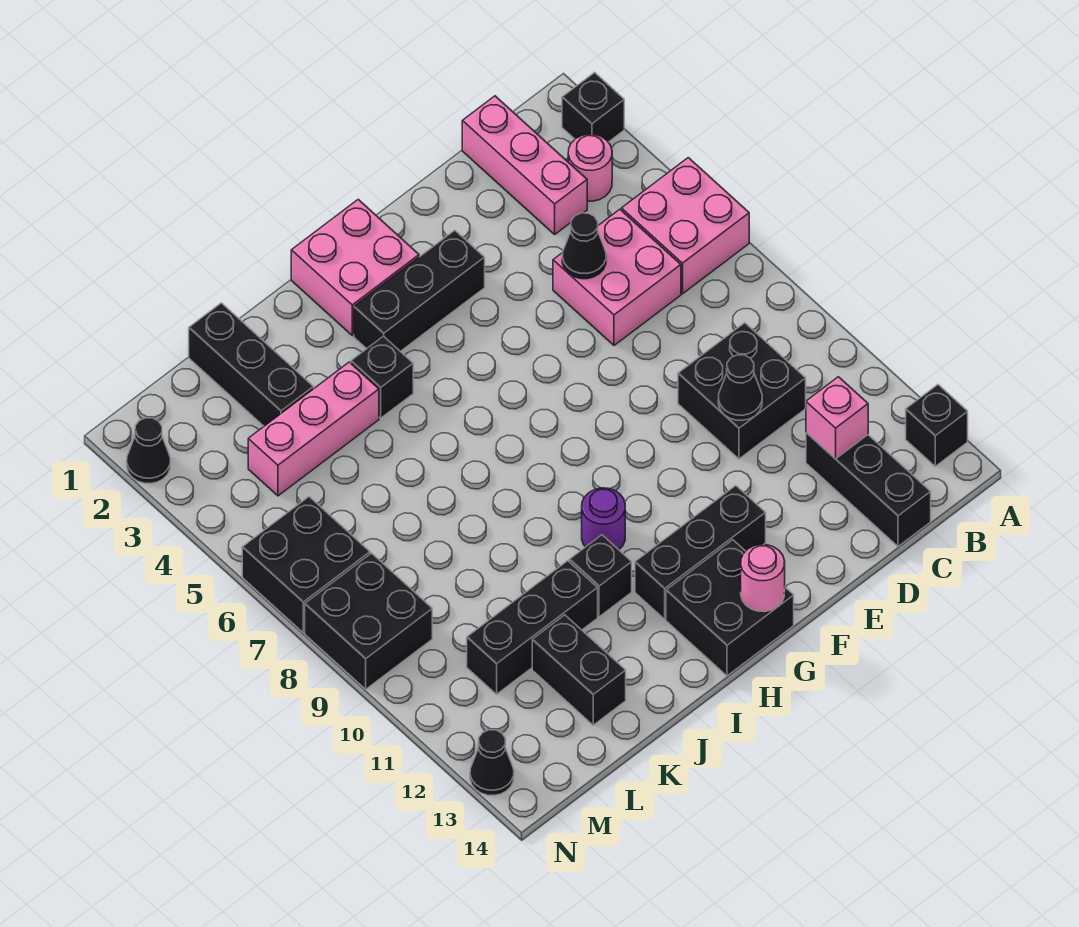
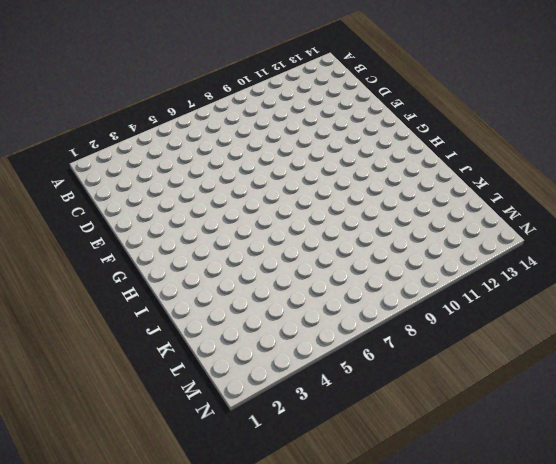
none -> black 1x1 brick [562,72,624,142]
none -> pink 2x2 brick [622,158,749,294]
none -> black 1x1 brick [906,385,968,466]

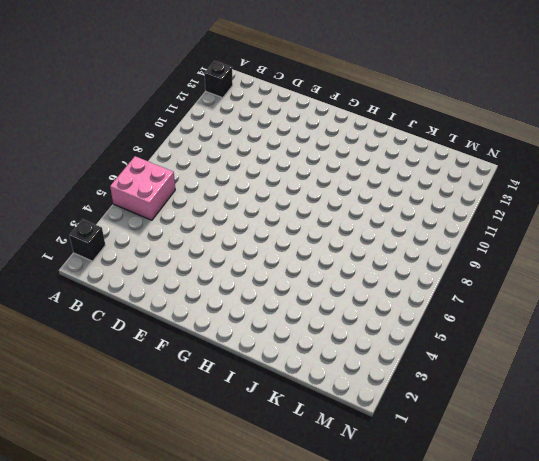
none -> pink 1x1 round brick [568,134,612,201]
none -> pink 1x3 brick [462,96,587,234]
none -> pink 2x2 brick [553,209,681,345]

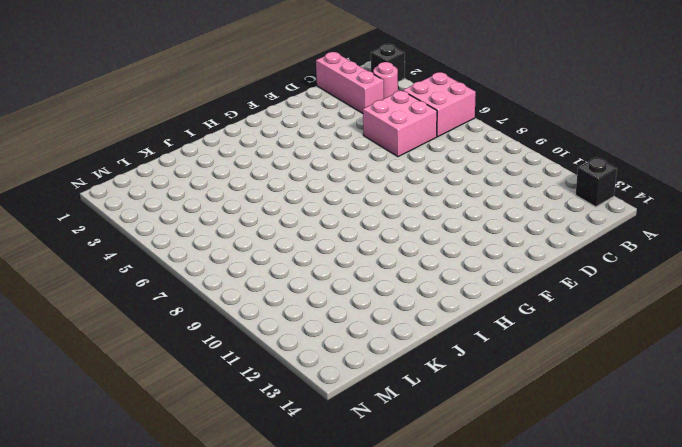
none -> black 2x2 brick [678,323,806,459]
none -> black 1x3 brick [806,433,931,546]
none -> black 1x3 brick [354,230,485,351]

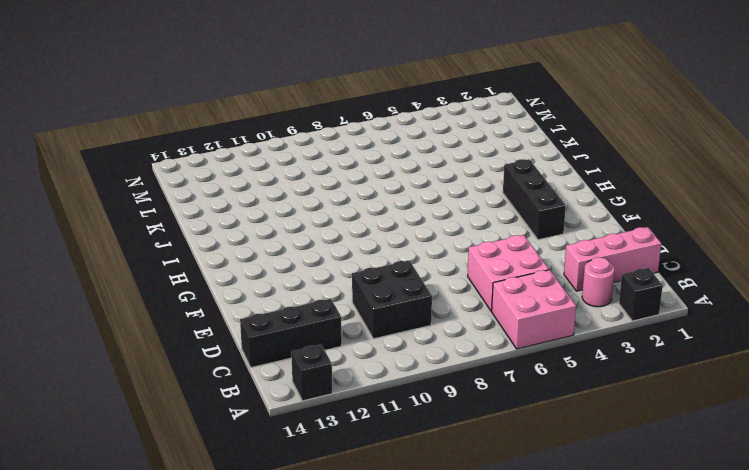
none -> black 1x3 brick [635,486,766,619]
none -> pink 2x2 brick [291,200,419,336]
none -> black 2x2 brick [666,540,794,676]

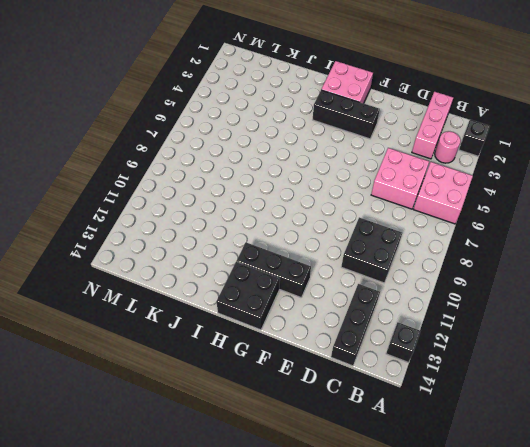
none -> purple 1x1 round brick [582,488,625,550]
none -> black 1x1 brick [351,336,413,418]
none -> black 1x1 brick [569,535,632,617]

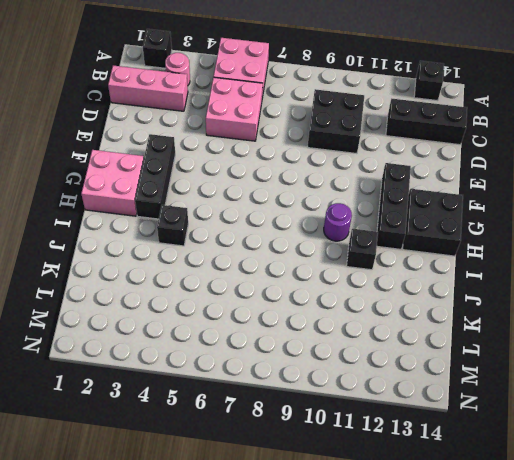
none -> pink 1x3 brick [248,362,379,496]
none -> black 1x3 brick [467,561,598,694]
none -> black 1x3 brick [189,303,314,426]

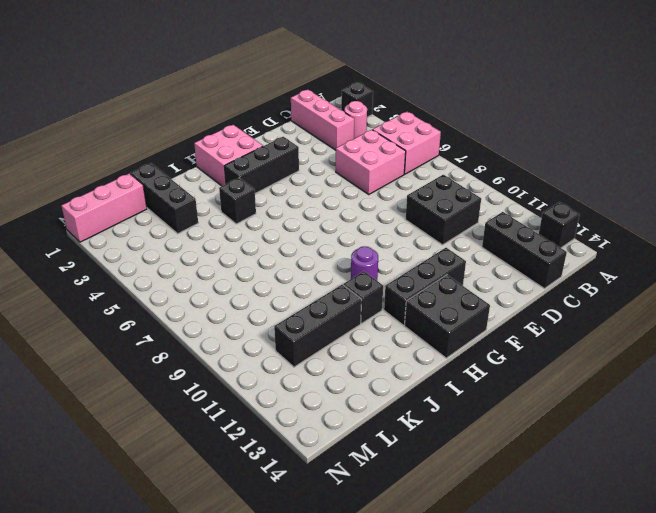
pink 1x3 brick [61,174,147,242] -> pink 1x3 brick moved to [248,362,379,496]
none -> black 1x2 brick [532,615,626,725]
none -> black 2x2 brick [242,497,370,633]
none -> black 2x2 brick [305,553,432,689]

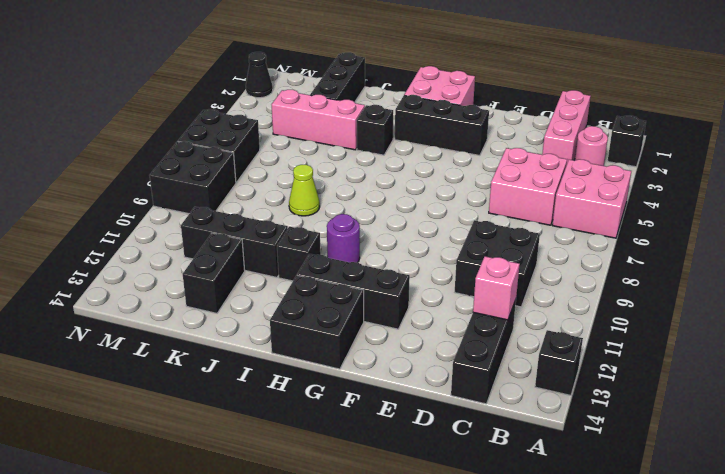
lime 1x1 cone [289,165,320,216] -> none
none -> black 1x1 cone [470,730,514,795]
none -> black 1x1 cone [562,213,606,279]
none -> black 1x1 cone [718,355,762,420]

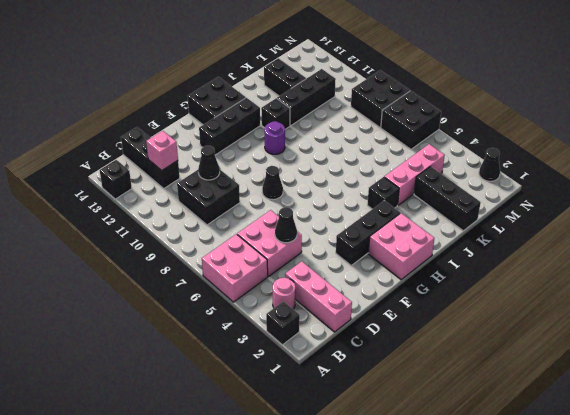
black 1x1 cone [262,166,283,200] -> black 1x1 cone moved to [470,730,514,795]
none -> pink 1x1 round brick [741,545,785,612]

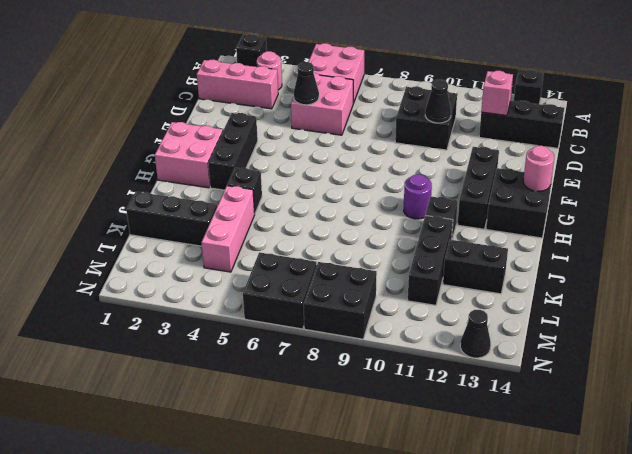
none -> black 1x1 cone [127,418,170,484]

